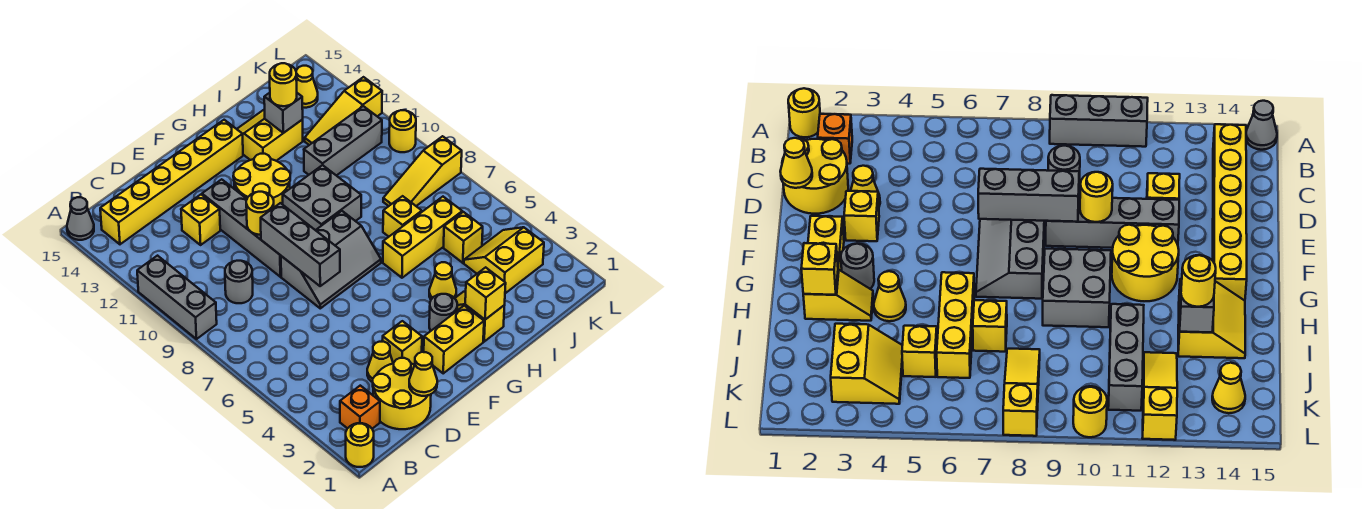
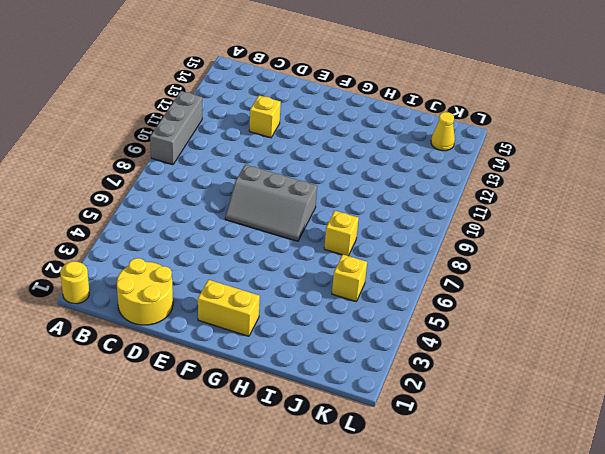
none -> grey 1x1 cone [67,197,94,240]
none -> orange 1x1 brick [340,386,380,429]
none -> yellow 1x6 brick [100,120,243,244]
none -> grey 1x1 round brick [225,261,253,303]

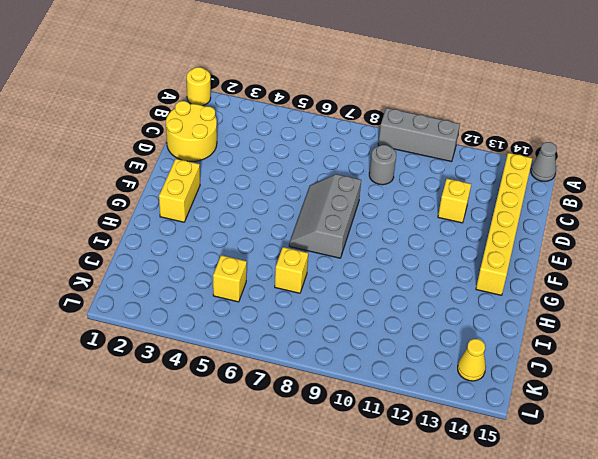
none -> orange 1x1 brick [340,386,380,429]
none -> yellow 1x1 cone [367,342,393,382]
none -> yellow 1x1 brick [382,321,422,364]
none -> grey 1x4 brick [202,179,281,277]

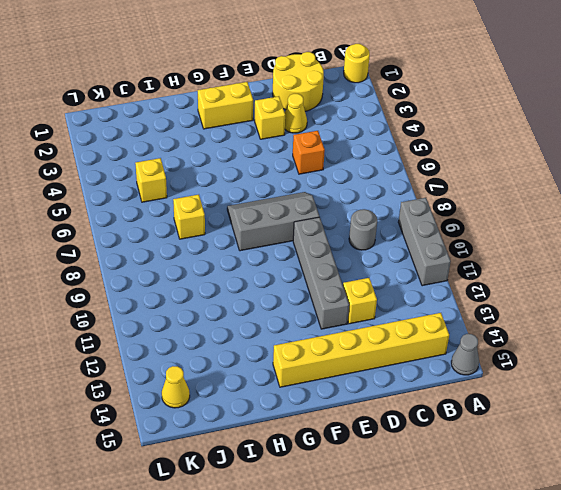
orange 1x1 brick [293,131,325,174] -> orange 1x1 brick moved to [340,386,380,429]
none -> yellow 2x2 round brick [233,154,290,207]
none -> grey 1x1 round brick [429,294,457,331]
none -> grey 2x2 brick [283,165,361,230]
none -> yellow 1x2 slope [455,291,505,342]

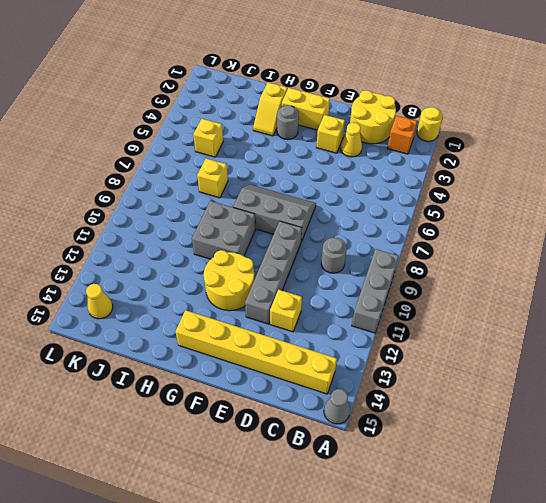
none -> yellow 1x1 cone [429,262,456,299]
none -> yellow 1x3 brick [383,197,462,278]
none -> yellow 2x2 slope [237,109,303,161]
none -> grey 1x3 brick [304,106,382,176]

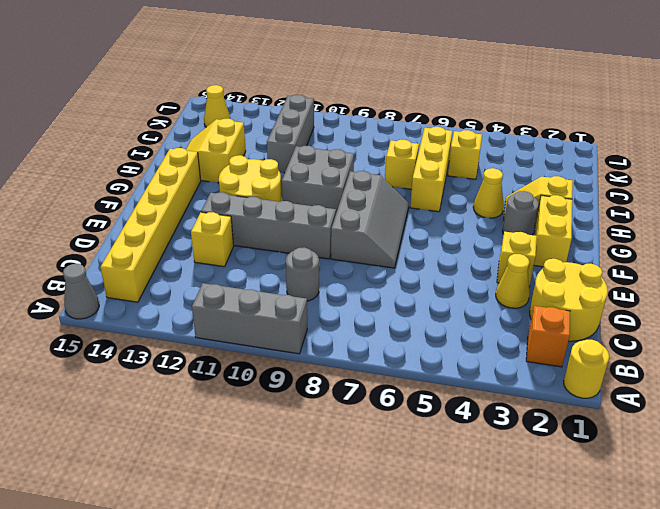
none -> yellow 2x2 slope [464,227,544,293]
none -> yellow 1x3 slope [383,136,462,206]
none -> yellow 1x3 slope [305,77,382,145]
none -> yellow 1x1 round brick [389,110,416,152]

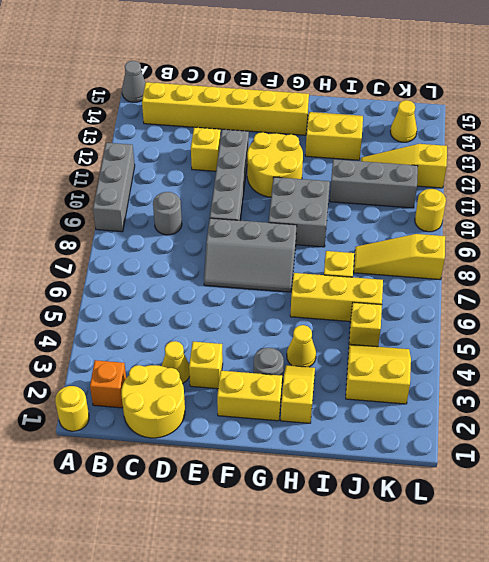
none -> yellow 1x1 cone [409,352,437,396]
none -> grey 1x3 brick [261,203,340,286]
none -> yellow 1x1 round brick [246,192,274,235]
none -> yellow 1x1 brick [465,267,506,320]

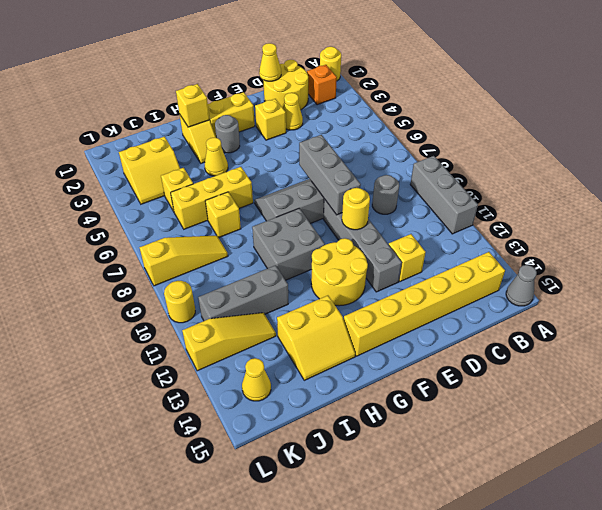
none -> grey 1x1 brick [264,93,303,133]
none -> yellow 1x1 round brick [270,63,297,106]

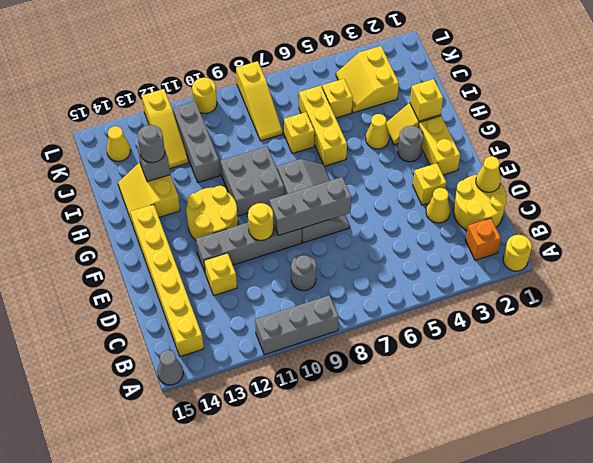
grey 1x1 round brick [137,125,165,163] -> yellow 1x1 round brick [270,63,297,106]

